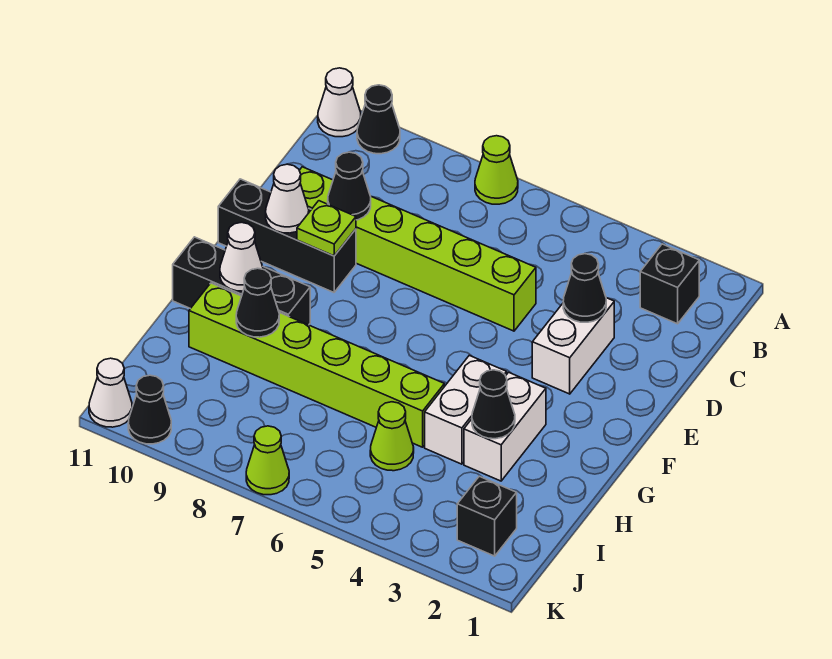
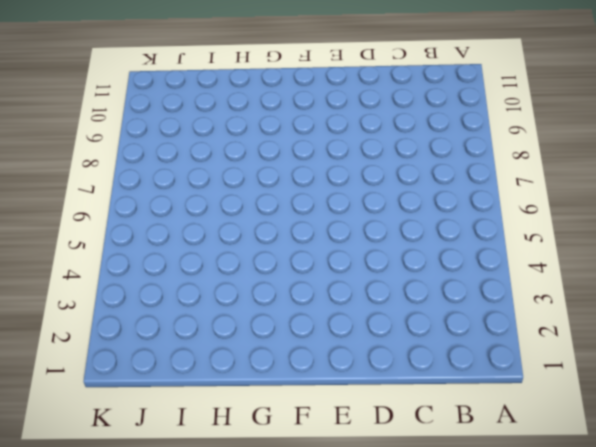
none -> lime 1x1 cone [475,136,518,204]
none -> black 1x1 cone [357,85,400,154]
none -> white 1x1 cone [318,68,361,137]

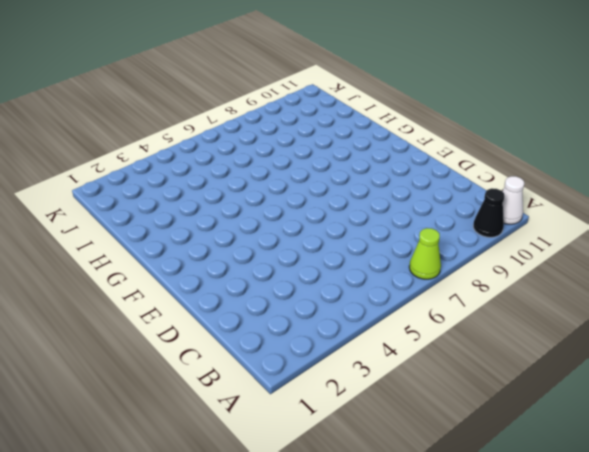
none -> black 1x1 brick [640,244,699,324]
none -> white 1x2 brick [532,298,614,394]
none -> lime 1x6 brick [299,167,536,331]

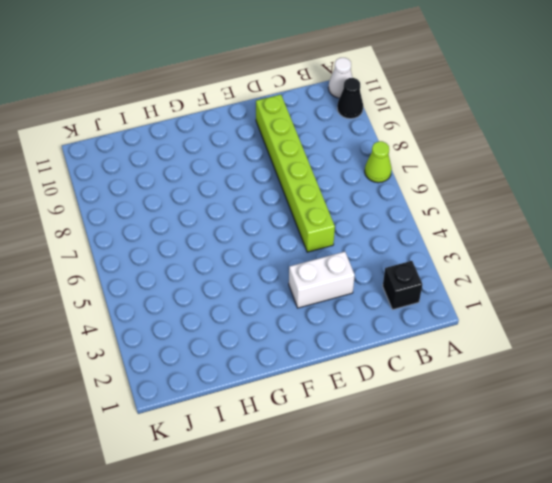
none -> black 1x3 brick [218,179,356,292]
none -> white 1x2 brick [464,372,546,481]
none -> white 1x2 brick [425,355,507,464]

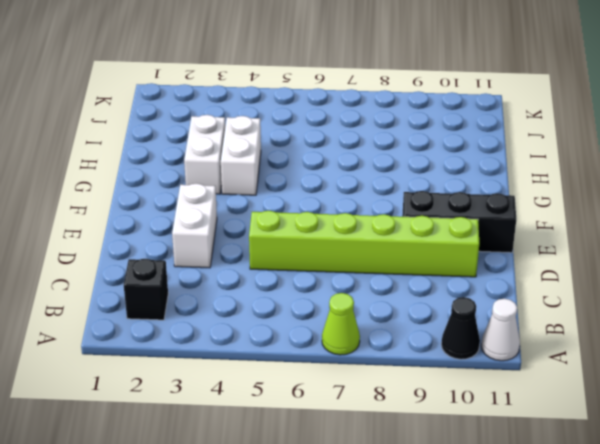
none -> black 1x3 brick [173,237,310,325]
none -> lime 1x6 brick [189,283,444,447]
none -> lime 1x1 cone [370,402,414,471]

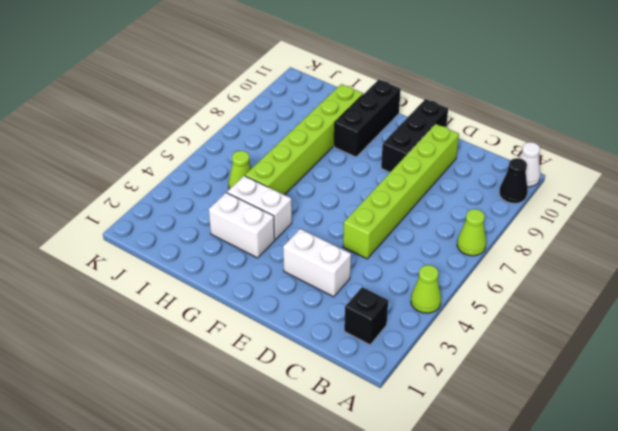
lime 1x1 cone [411,265,441,313] -> lime 1x1 cone moved to [246,426,289,495]
none -> black 1x1 brick [457,476,517,556]
none -> black 1x1 cone [128,375,171,444]
none -> white 1x1 cone [89,358,132,427]

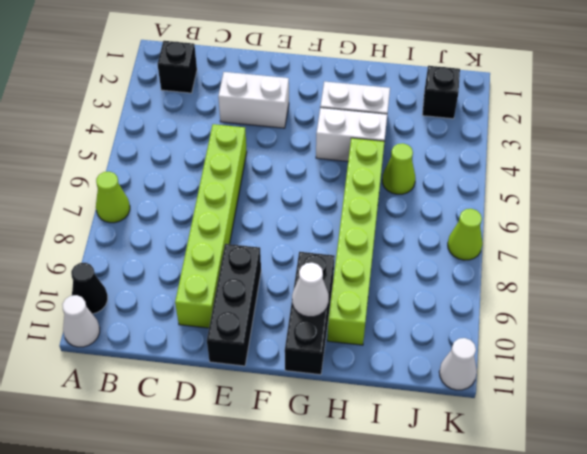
none -> black 1x1 cone [128,375,171,444]
none -> black 1x1 cone [563,254,606,322]
none -> black 1x1 cone [328,152,371,220]

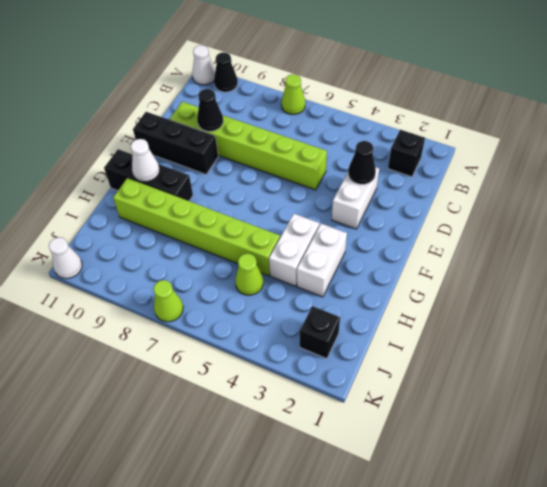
none -> black 1x1 cone [128,375,171,444]
none -> lime 1x1 plate [297,201,356,256]
none -> white 1x1 cone [266,164,309,233]

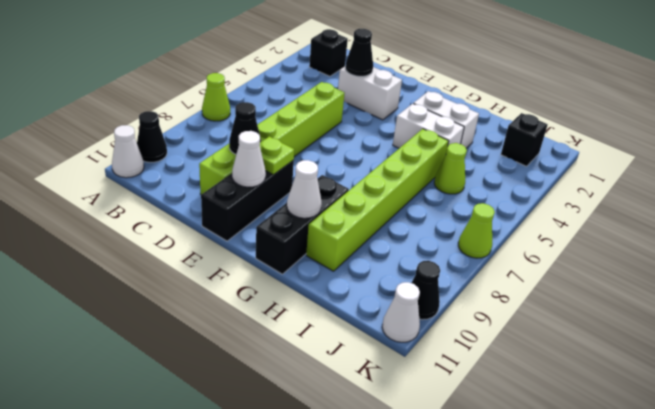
none -> black 1x1 cone [472,370,515,439]
none -> black 1x1 cone [236,268,279,337]

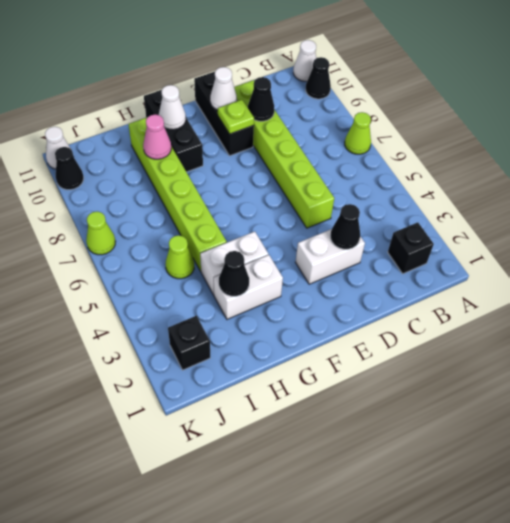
pink 1x1 cone [143,114,171,159] -> black 1x1 cone [236,268,279,337]

